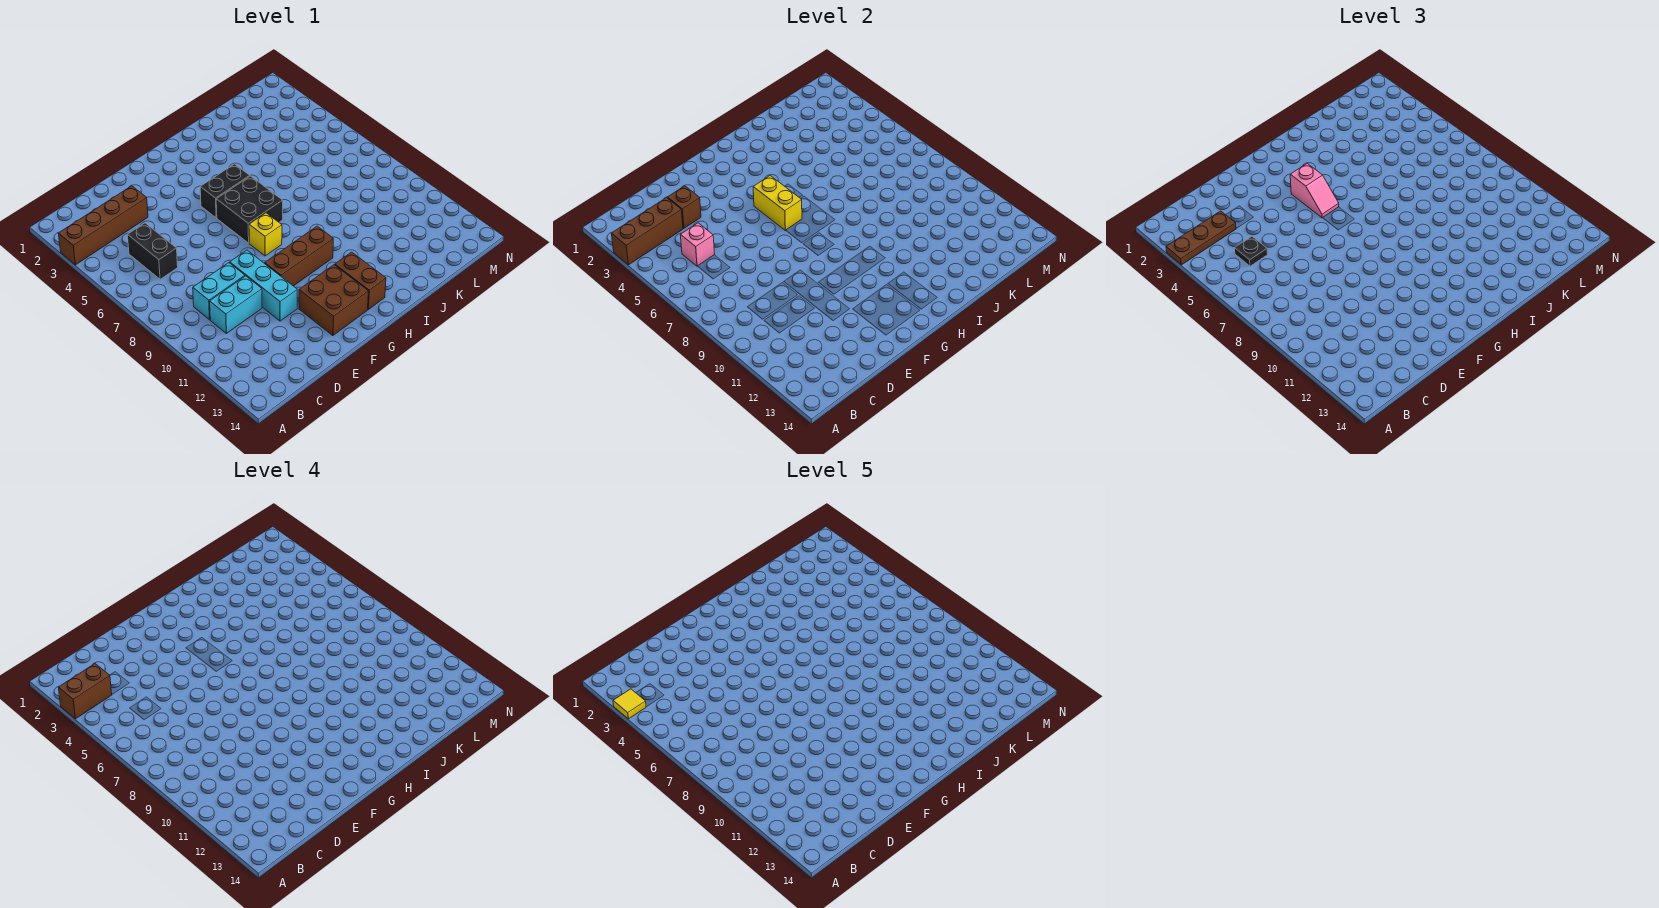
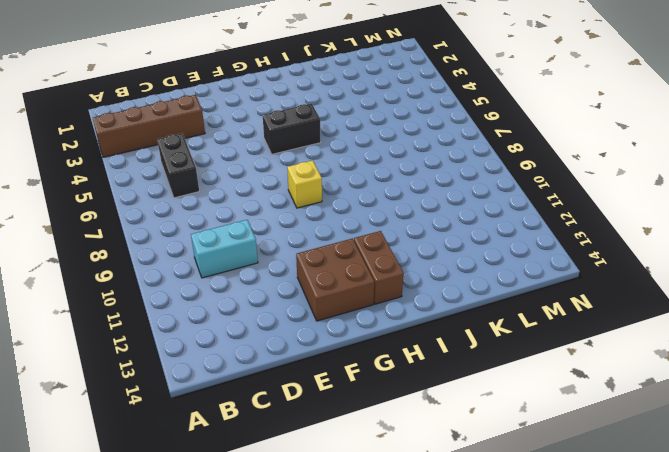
none -> cyan 1x2 brick [193,263,245,320]
none -> cyan 1x3 brick [230,250,297,321]
none -> brown 1x3 brick [265,226,333,286]

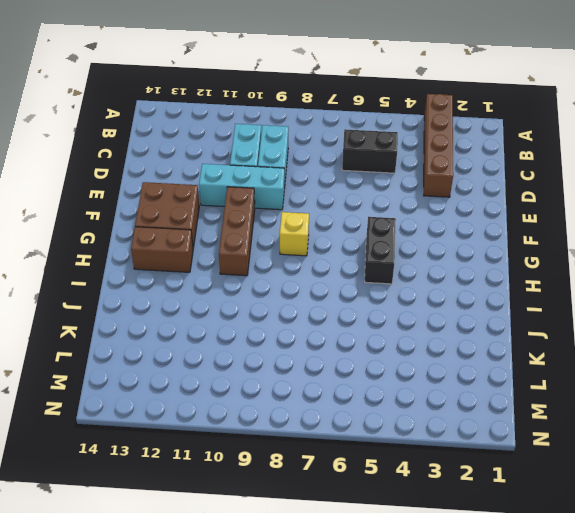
none -> black 2x2 brick [216,176,283,243]
none -> brown 1x3 brick [611,198,683,265]
none -> pink 1x1 brick [681,223,715,266]

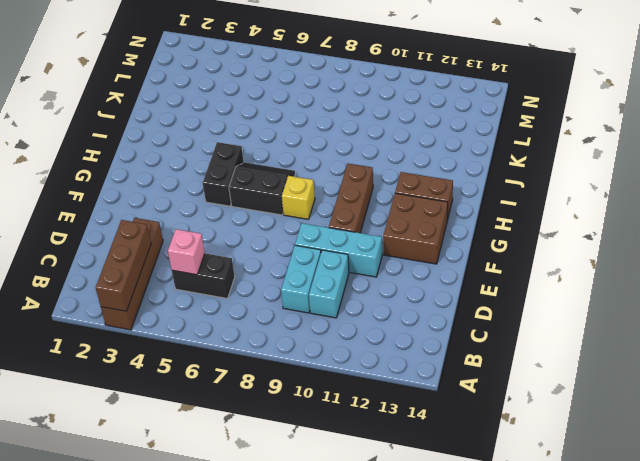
black 2x2 slope [229,163,295,215] -> black 2x2 brick [216,176,283,243]
none -> brown 1x1 brick [667,186,701,228]
none -> yellow 1x2 brick [753,176,802,230]
none -> brown 1x3 plate [1166,211,1236,265]

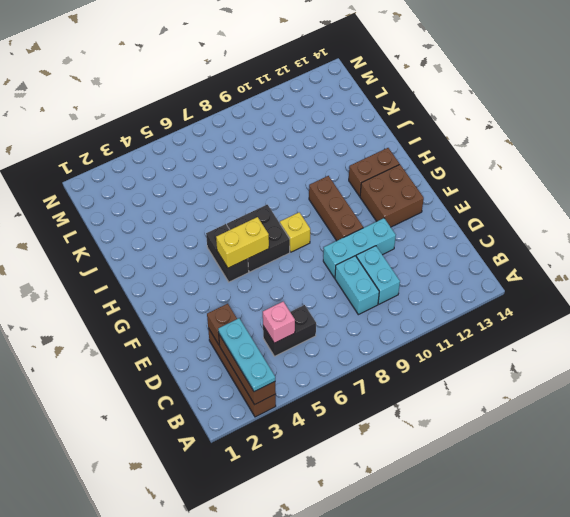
cyan 1x3 plate [218,318,275,392] -> brown 1x3 plate [1166,211,1236,265]
none -> black 1x1 plate [1235,236,1268,266]
none -> pink 1x2 slope [1290,164,1339,218]
none -> brown 1x2 brick [58,664,112,719]

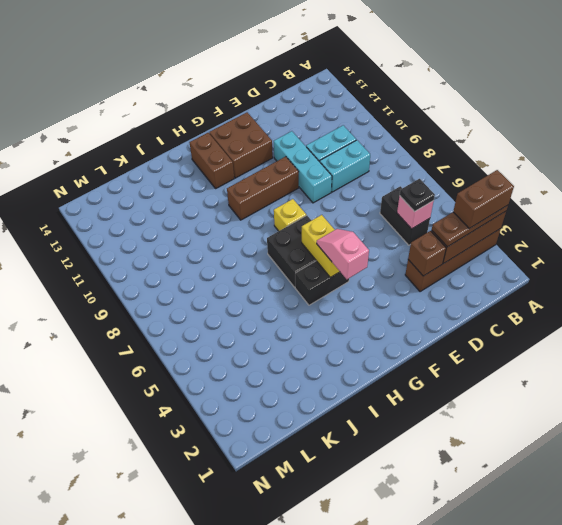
none -> yellow 1x1 tile [613,689,646,719]

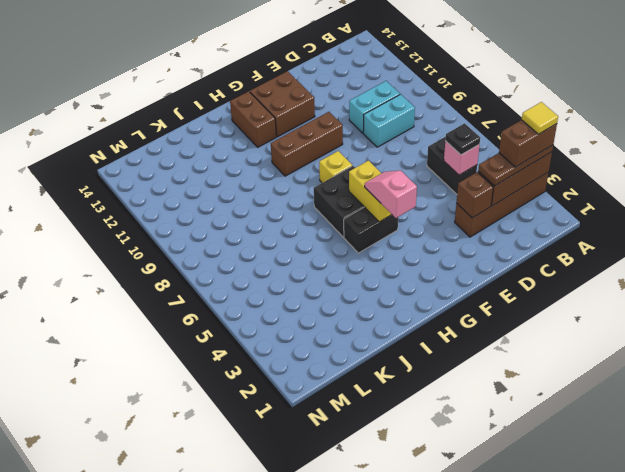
none -> cyan 1x3 brick [230,250,297,321]

